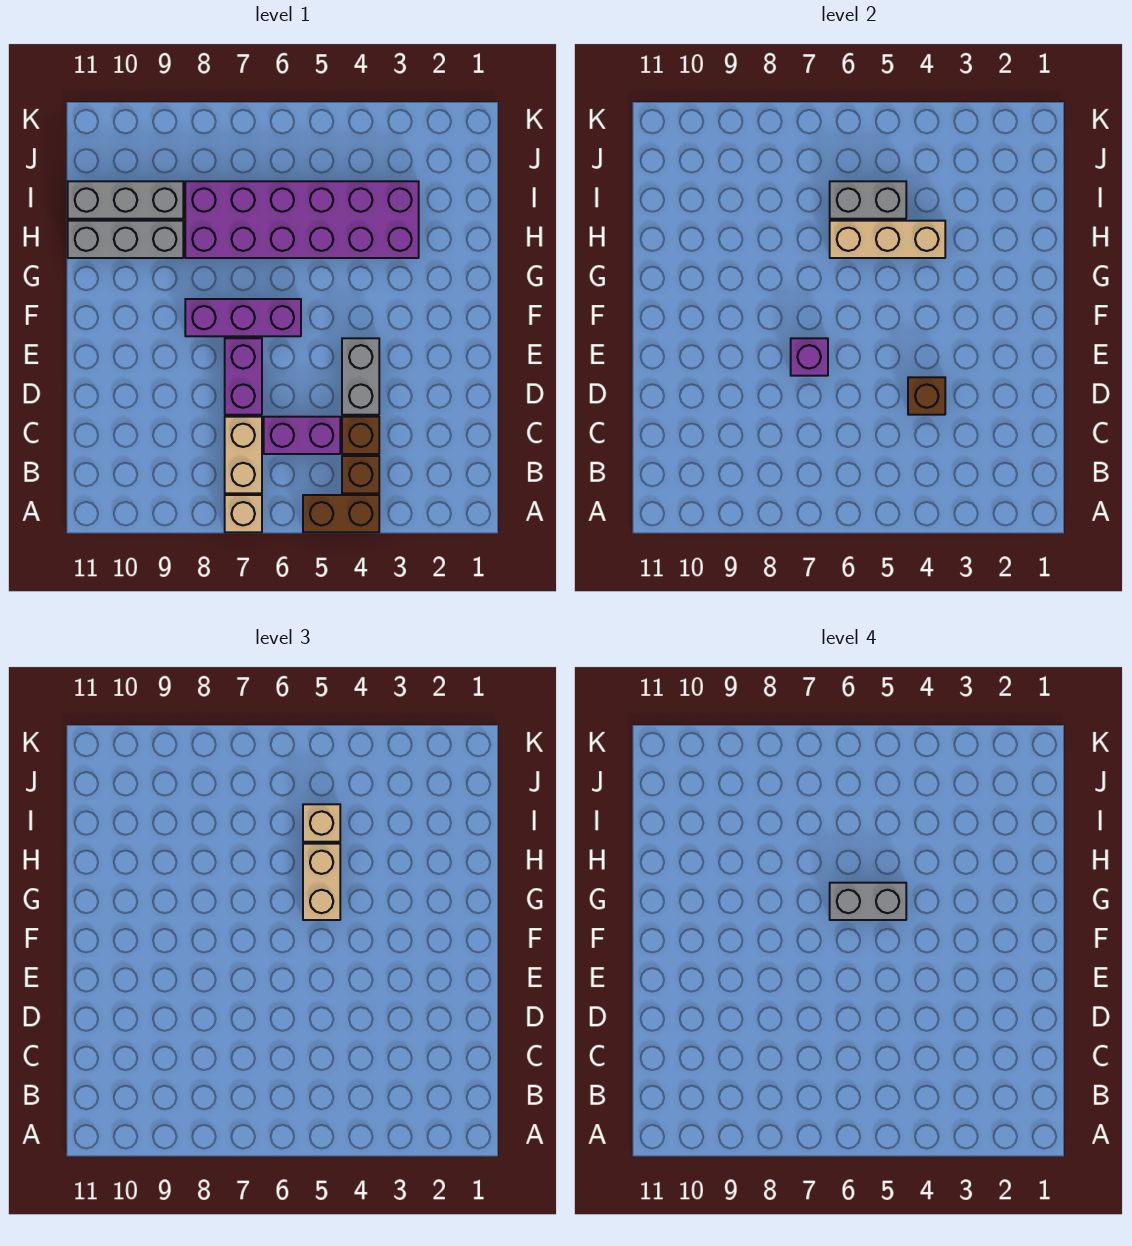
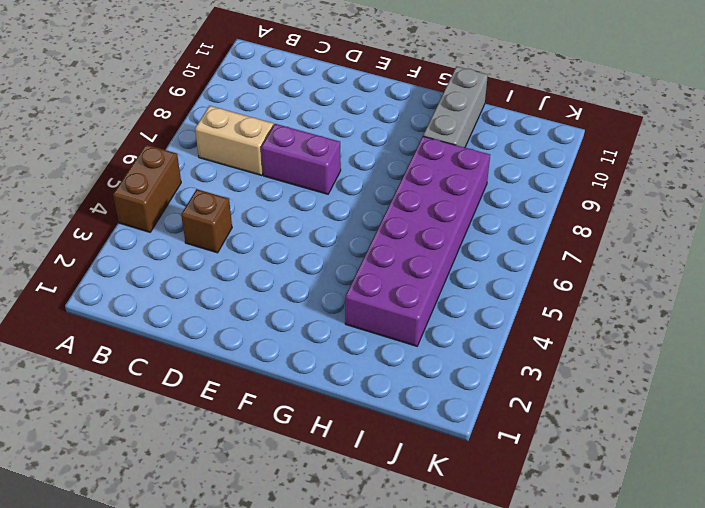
none -> tan 1x1 brick [225,495,262,532]
none -> brown 1x1 brick [342,456,379,493]
none -> purple 1x2 brick [264,417,340,454]

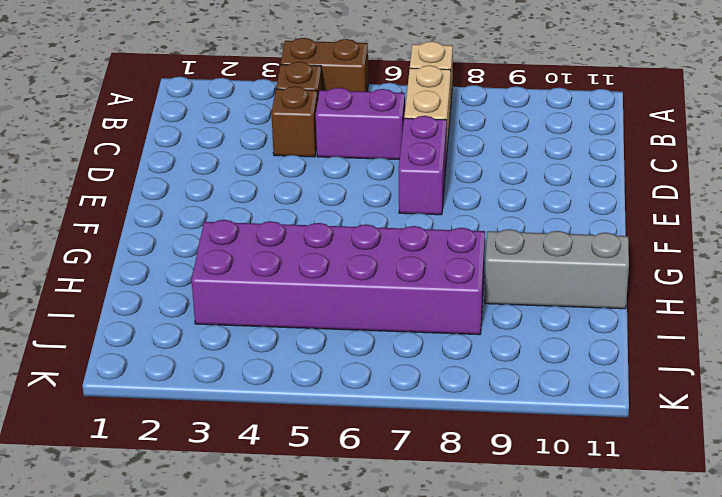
none -> grey 1x2 brick [342,338,379,415]
none -> purple 1x3 brick [185,299,301,336]
none -> grey 1x3 brick [68,181,183,219]

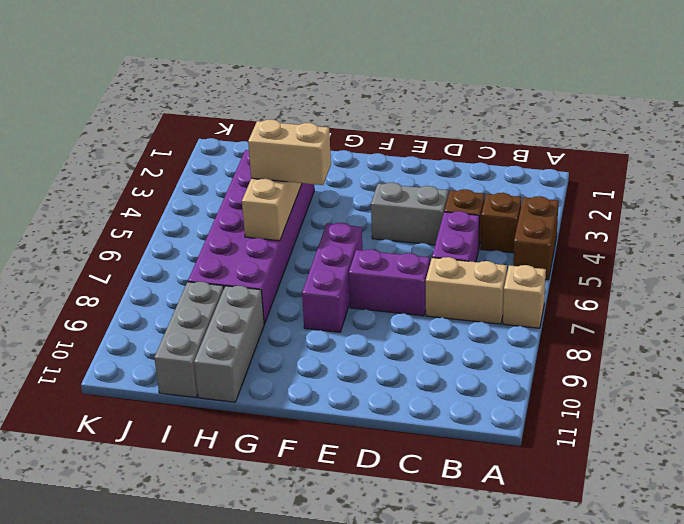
none -> brown 1x1 brick [908,377,945,415]
none -> purple 1x1 brick [791,338,828,376]
none -> grey 1x2 brick [830,181,906,219]

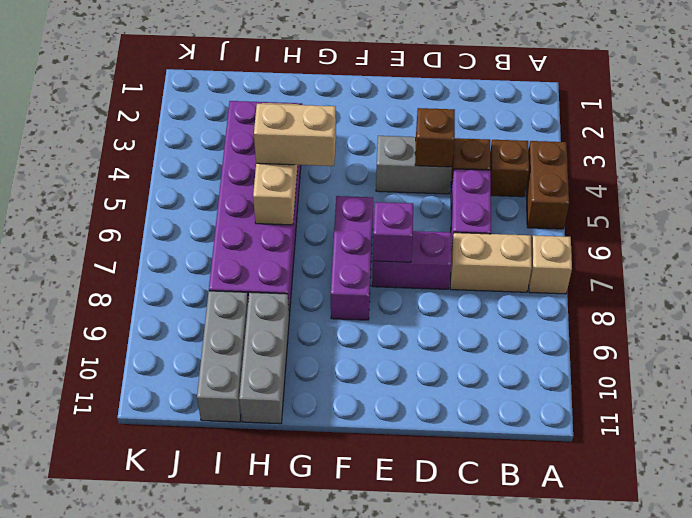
none -> grey 1x2 brick [830,181,906,219]
none -> tan 1x1 brick [303,804,340,842]
none -> grey 1x2 brick [830,883,906,920]

